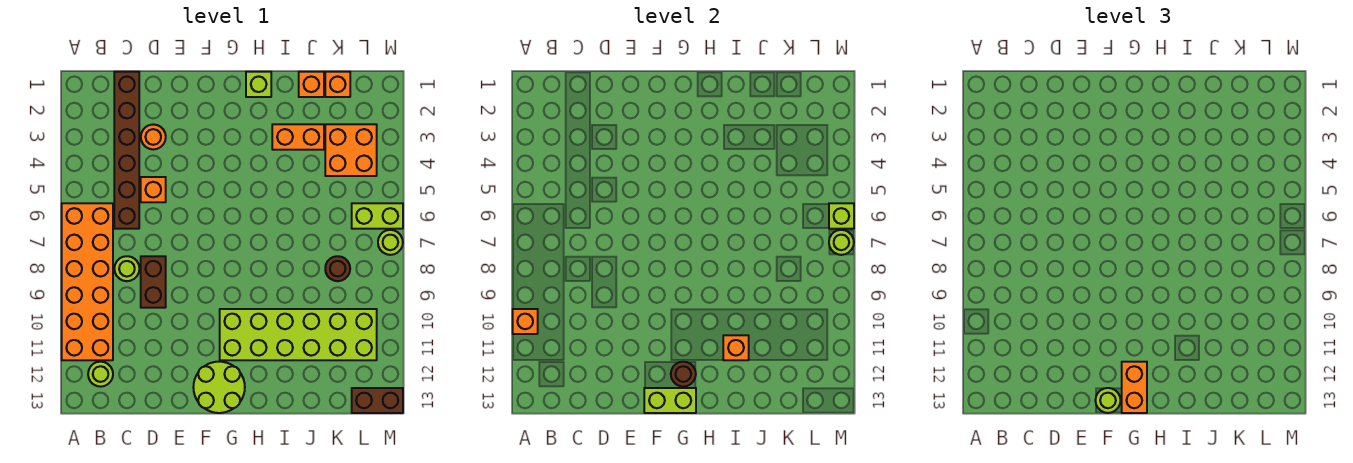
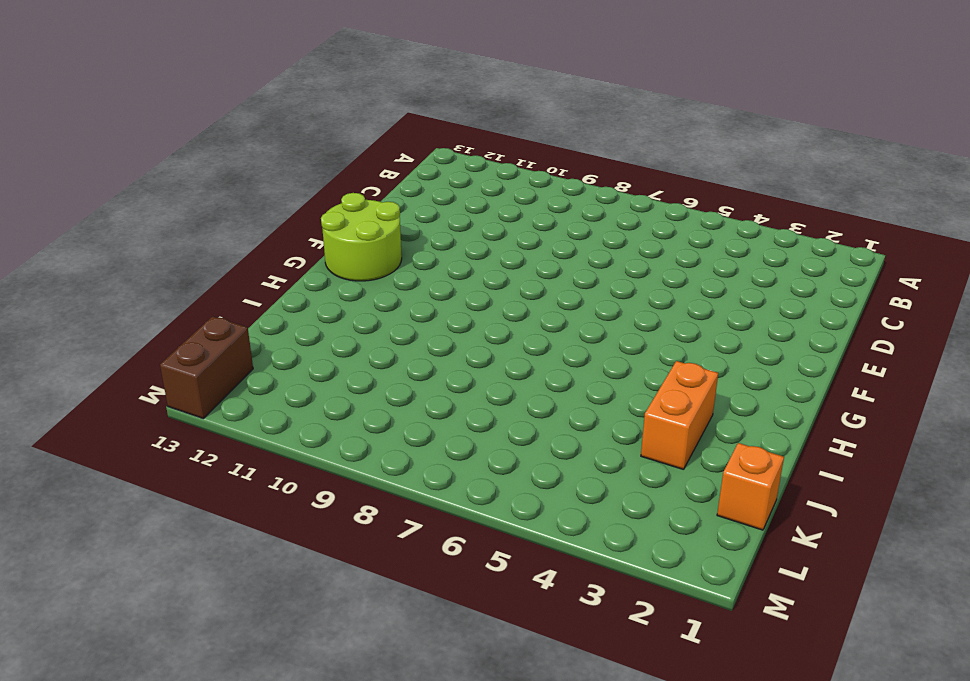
none -> orange 2x6 brick [62,203,113,360]
none -> lime 1x1 round brick [88,362,113,387]
none -> brown 1x6 brick [114,72,139,229]

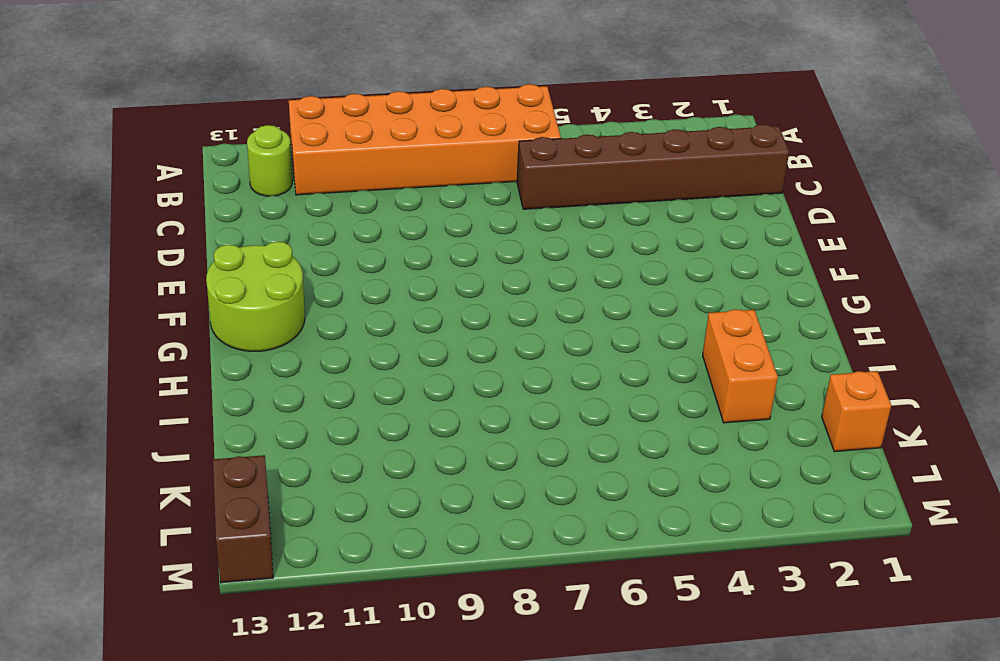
none -> lime 1x1 round brick [114,256,139,281]
none -> orange 1x1 round brick [141,124,166,150]
none -> orange 1x1 brick [141,177,166,202]

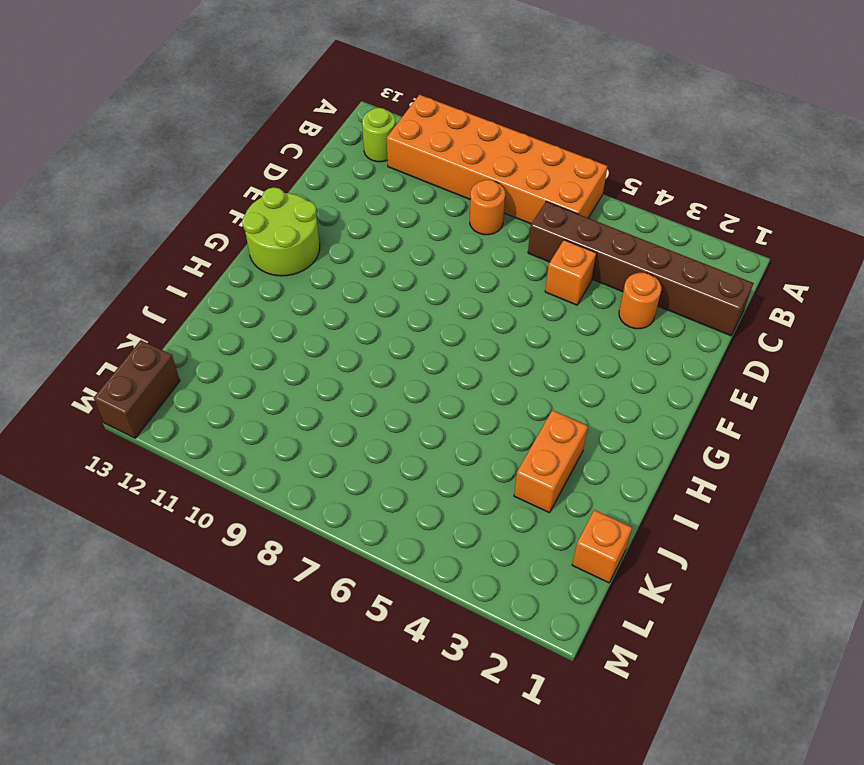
orange 1x1 round brick [470,180,505,235] -> lime 1x1 round brick [114,256,139,281]
none -> brown 1x2 brick [141,256,166,308]
none -> lime 2x6 brick [220,309,377,360]
none -> lime 1x1 brick [246,72,271,97]

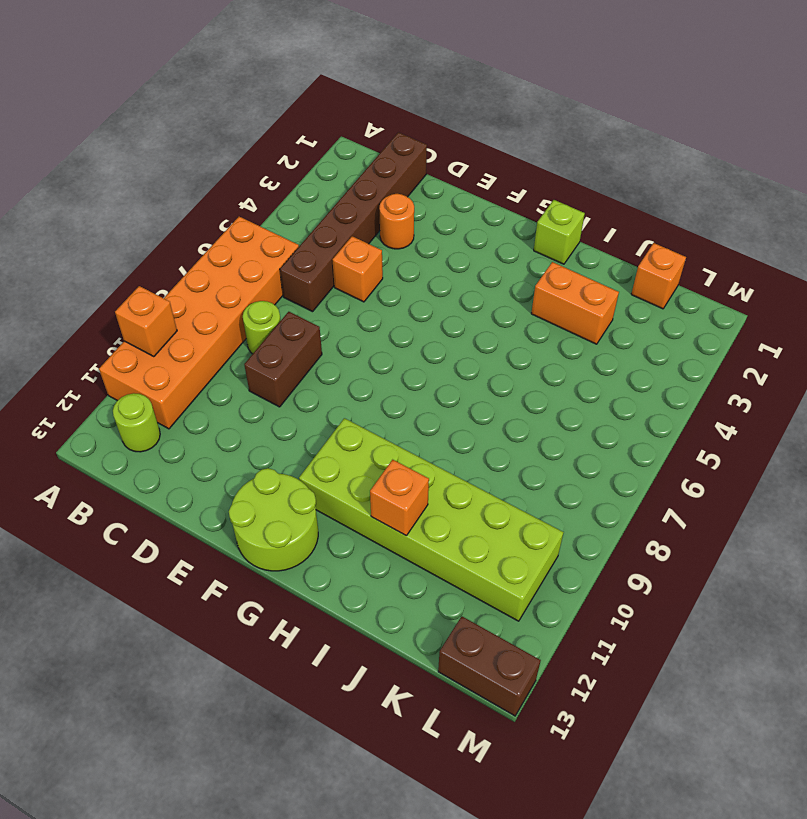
none -> orange 1x1 brick [299,72,324,97]
none -> orange 2x2 brick [325,124,377,176]
none -> brown 1x1 round brick [325,256,350,281]

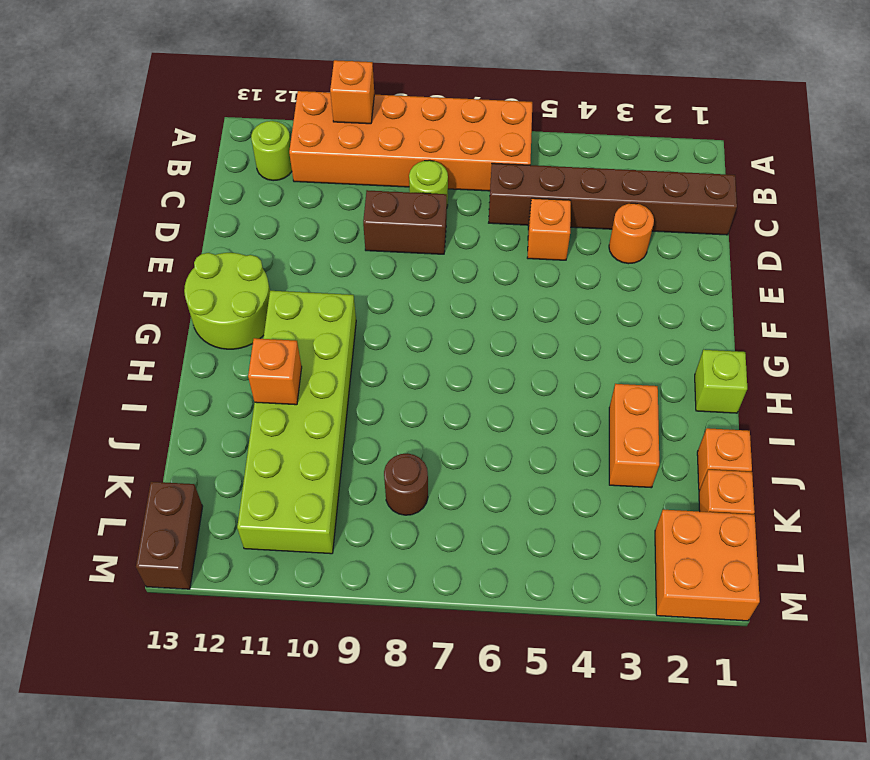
orange 2x2 brick [655,510,760,621] -> orange 2x2 brick moved to [325,124,377,176]
none -> lime 1x2 brick [352,203,403,229]
none -> lime 1x1 round brick [378,230,403,255]
none -> lime 1x2 brick [644,388,696,413]

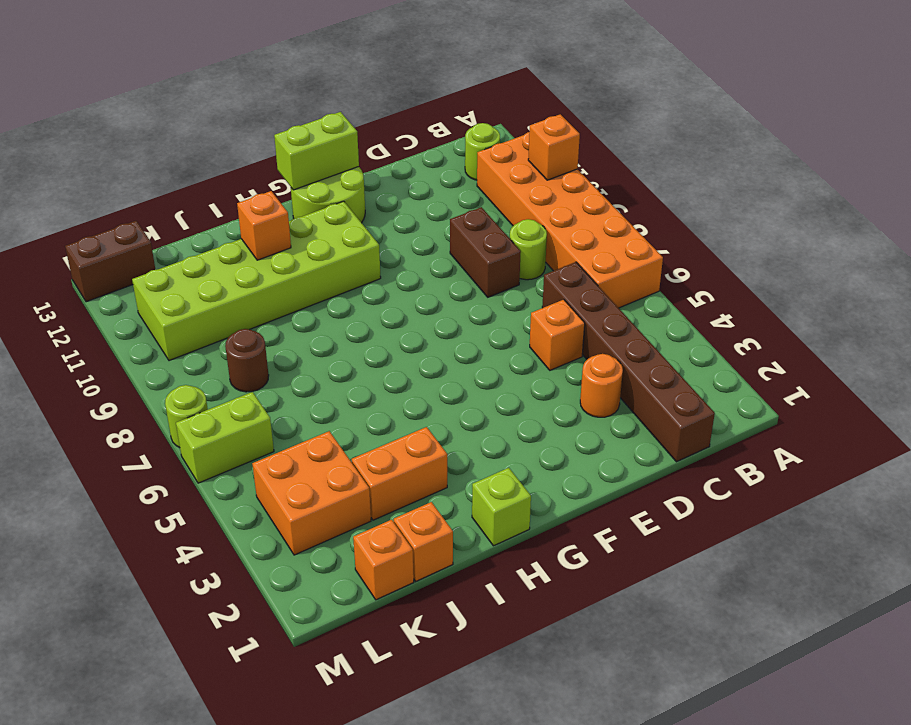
none -> brown 1x1 round brick [671,362,696,387]
none -> lime 1x1 brick [829,203,854,229]
none -> lime 1x1 round brick [829,230,854,255]

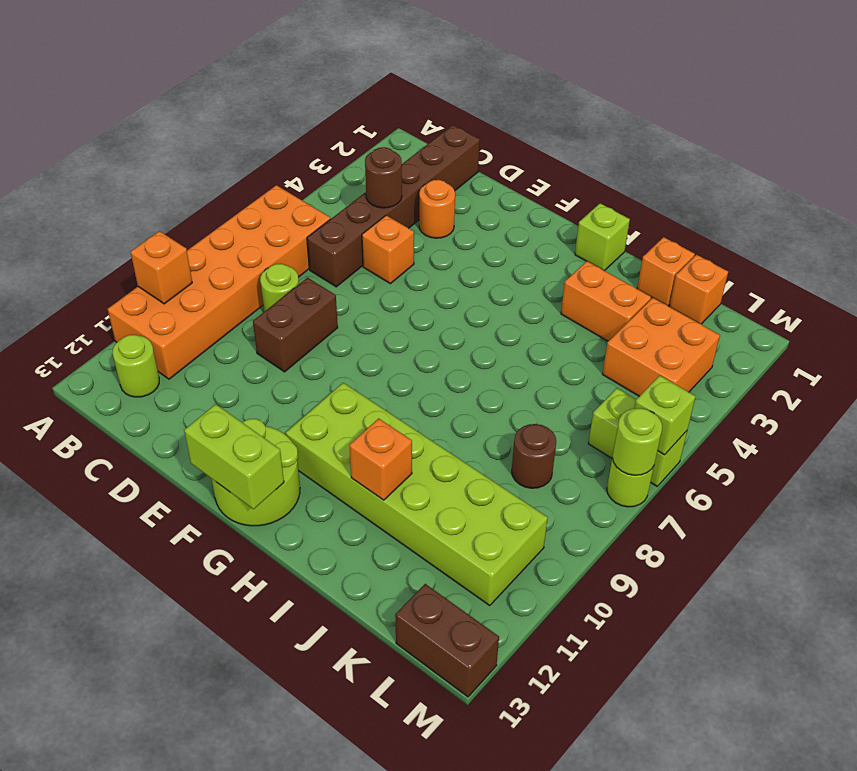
brown 1x1 round brick [365,147,402,208] -> brown 1x1 round brick moved to [671,362,696,387]
none -> lime 1x1 round brick [1095,388,1120,413]
none -> orange 1x2 brick [1122,362,1147,413]

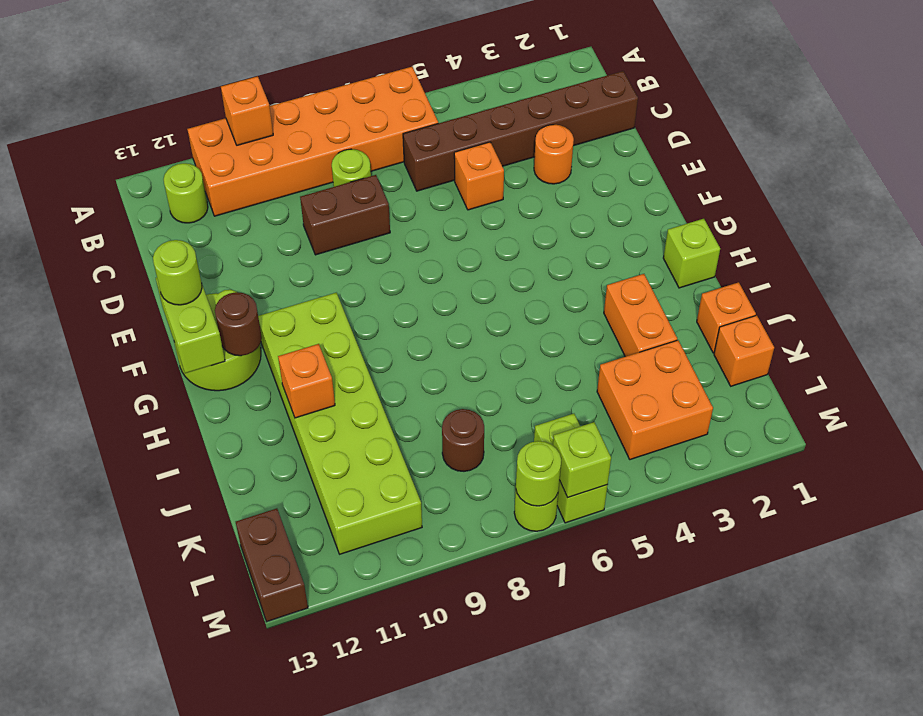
none -> orange 1x2 brick [1122,362,1147,413]

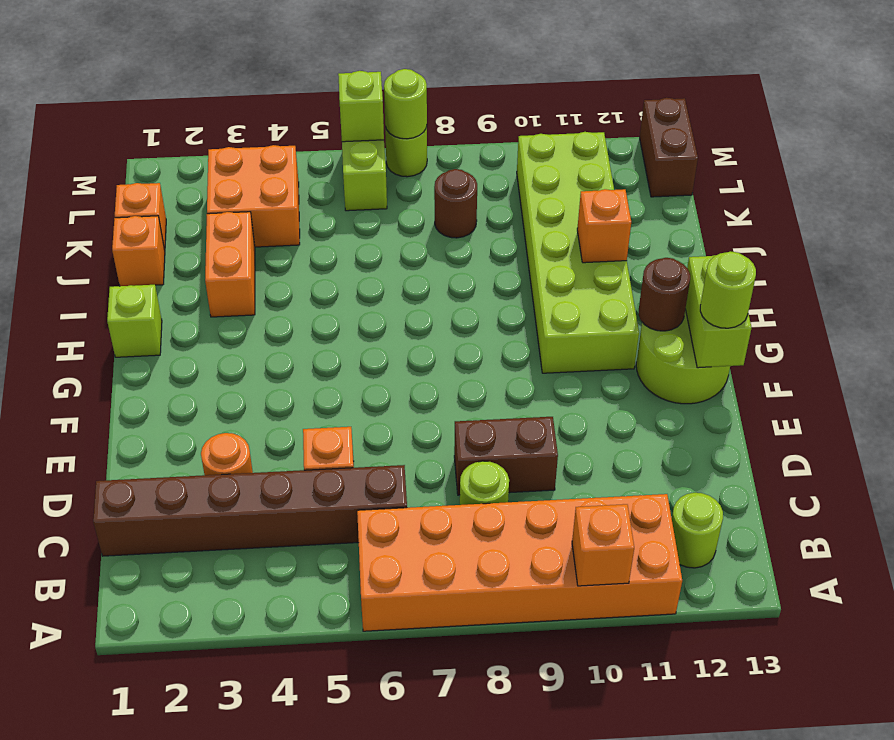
none -> orange 1x2 brick [1122,362,1147,413]

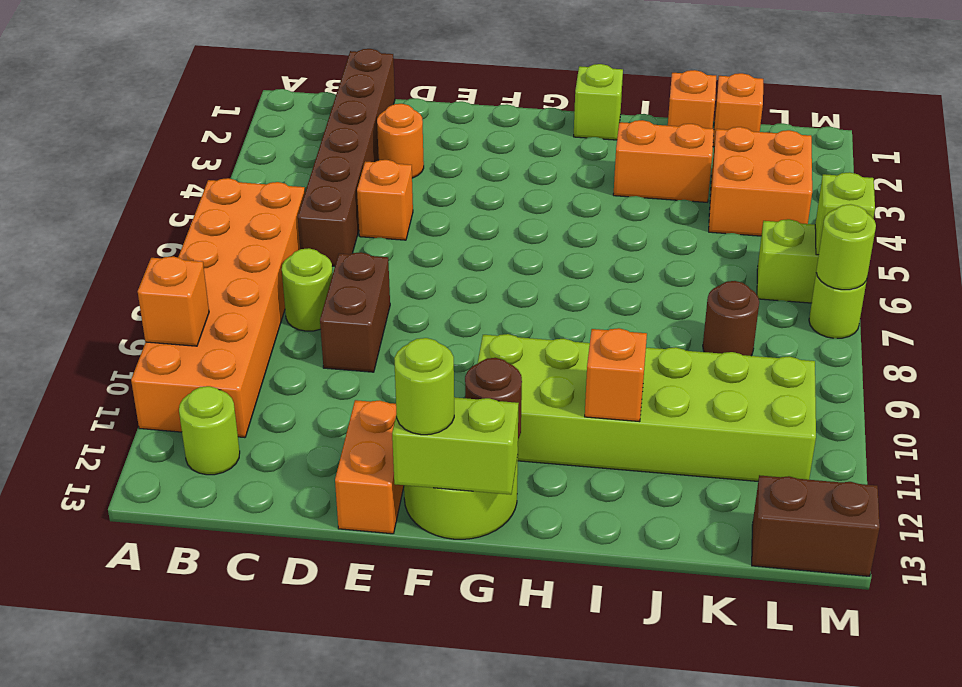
orange 1x2 brick [335,400,404,534] -> orange 1x2 brick moved to [1122,362,1147,413]

